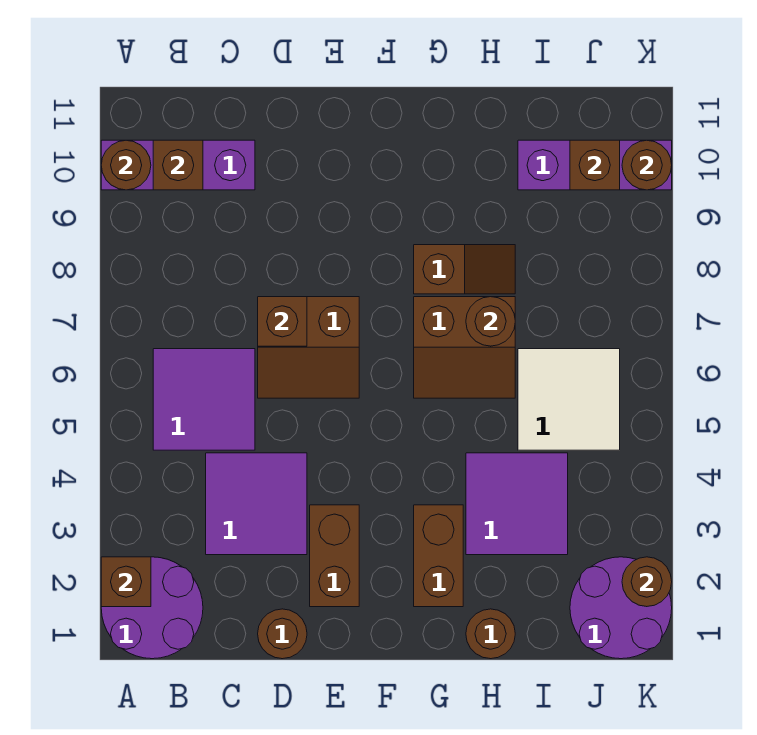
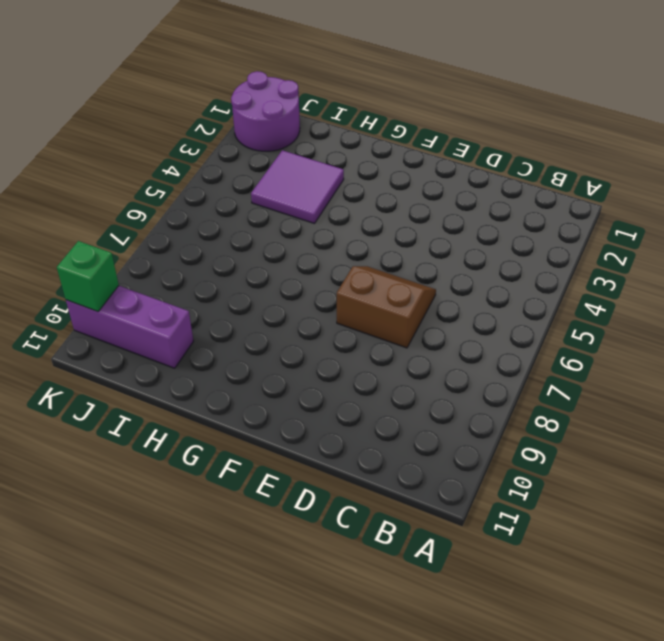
green 1x1 brick [57,241,119,312] -> brown 1x1 round brick [622,140,672,190]
none -> purple 2x2 round brick [101,557,203,659]
none -> purple 1x3 brick [101,140,255,190]
none -> purple 2x2 tile [153,349,255,450]

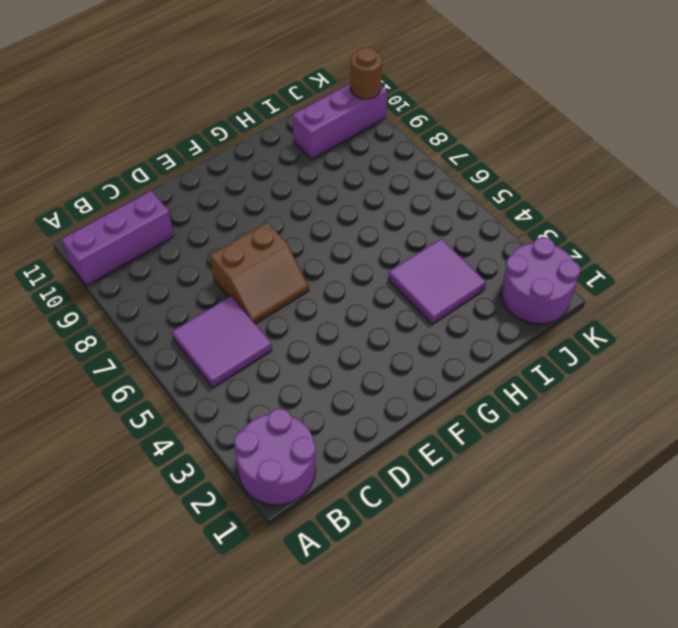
none -> purple 2x2 tile [206,453,307,555]
none -> brown 1x1 round brick [258,609,307,659]
none -> brown 1x2 brick [310,505,359,607]

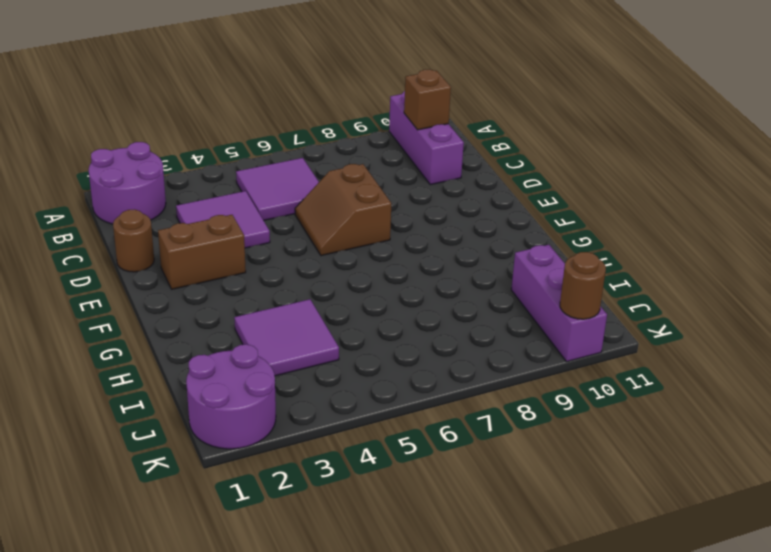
none -> brown 1x2 brick [414,505,463,607]
none -> brown 2x2 slope [414,297,515,398]
none -> brown 1x2 slope [414,245,515,294]

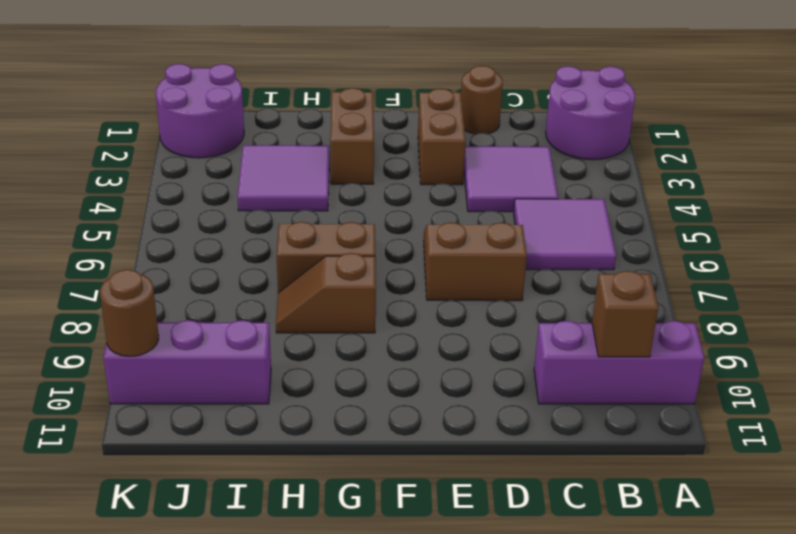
none -> brown 1x1 round brick [466,609,515,659]
none -> white 2x2 tile [518,349,620,450]
none -> brown 1x1 brick [101,557,151,607]

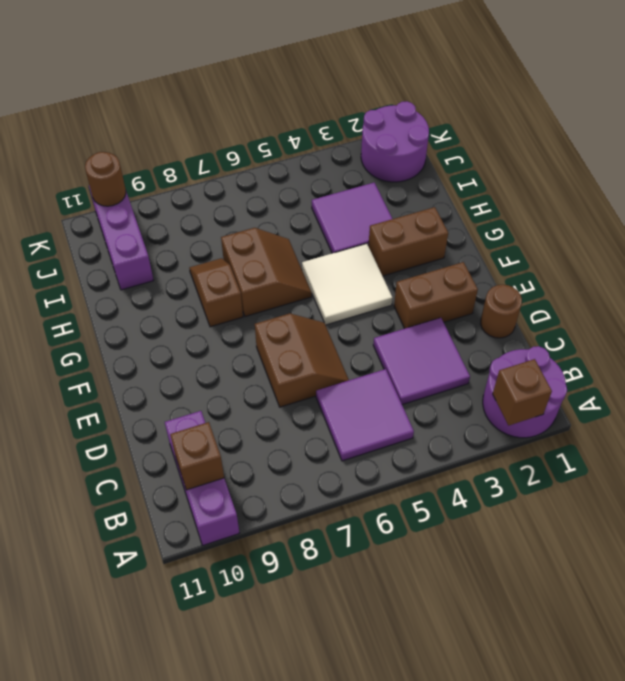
white 2x2 tile [302,244,392,325] -> white 2x2 tile moved to [518,349,620,450]
none -> brown 1x1 round brick [466,609,515,659]
none -> brown 1x1 round brick [101,140,151,190]
none -> brown 1x1 brick [258,297,307,346]

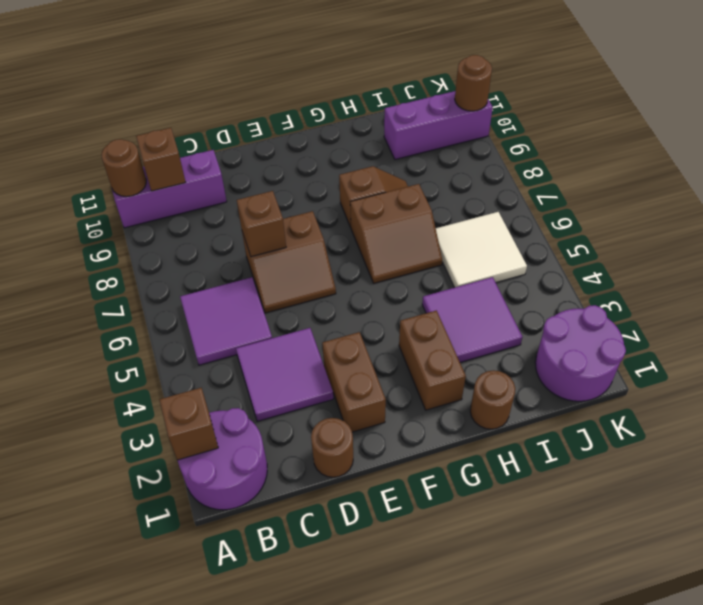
none -> brown 1x1 round brick [466,297,515,346]
none -> brown 1x1 brick [570,140,620,190]
none -> brown 1x1 round brick [622,557,672,607]

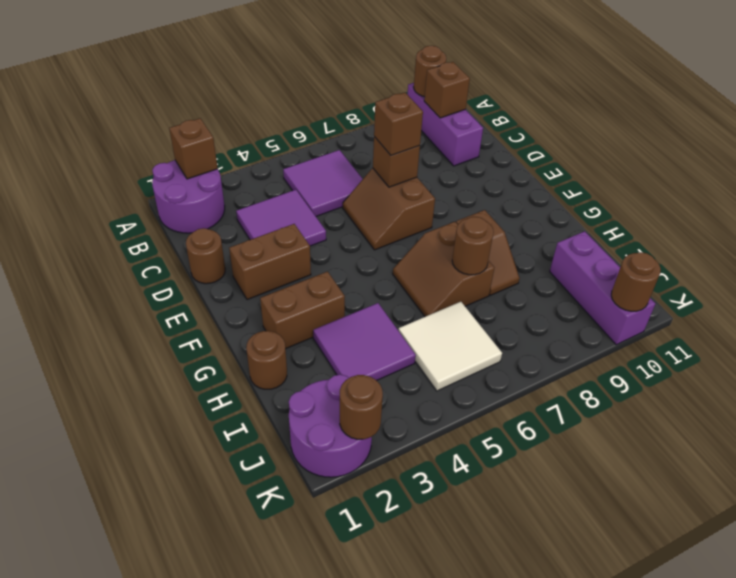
brown 1x1 brick [374,92,423,155] -> brown 1x1 brick moved to [570,140,620,190]

